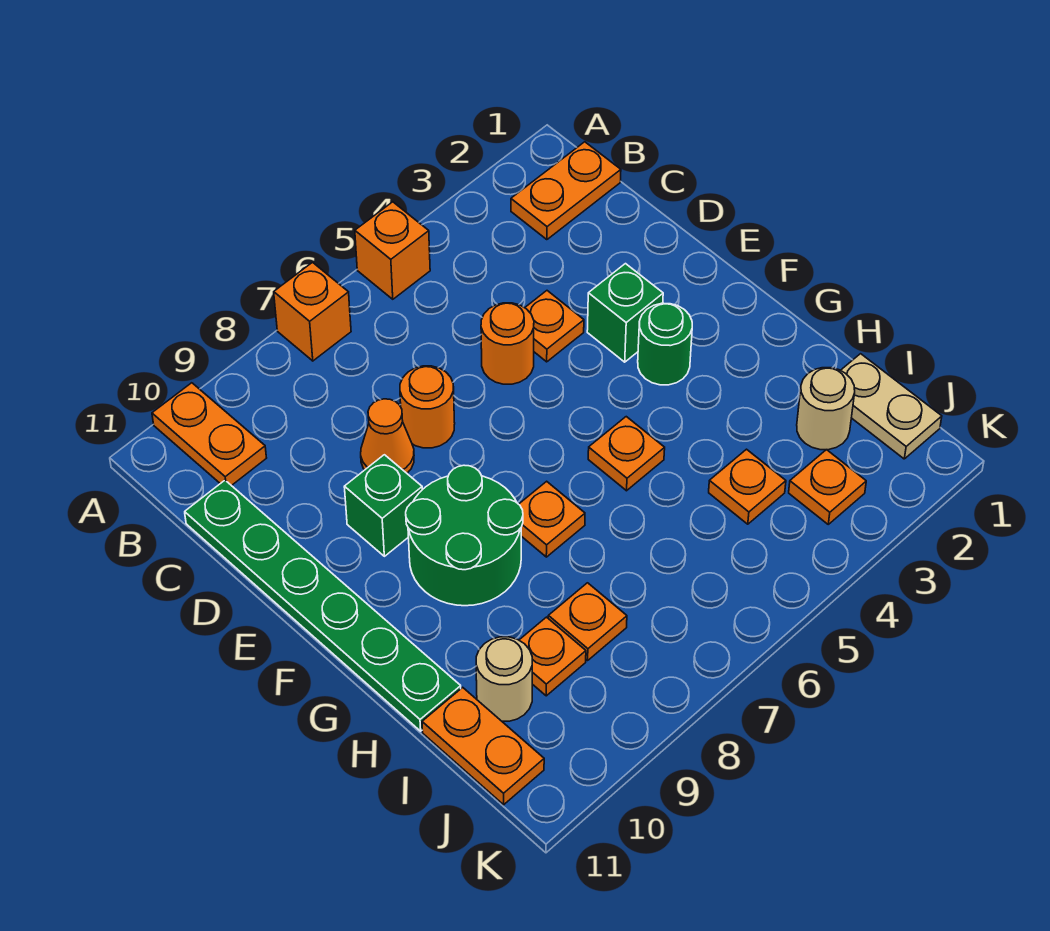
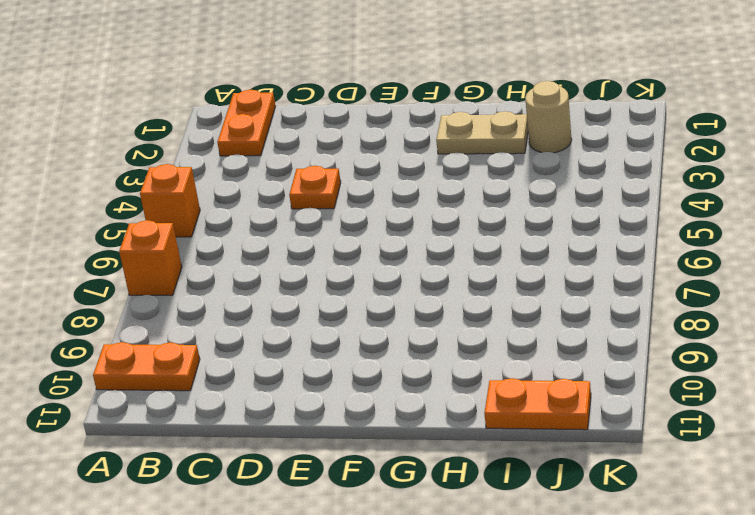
tan 1x2 plate [436,111,528,154] -> tan 1x2 plate moved to [841,354,942,459]
none -> green 1x6 plate [185,480,461,731]
none -> orange 1x1 round brick [481,303,534,384]
none -> orange 1x1 round brick [400,366,455,448]

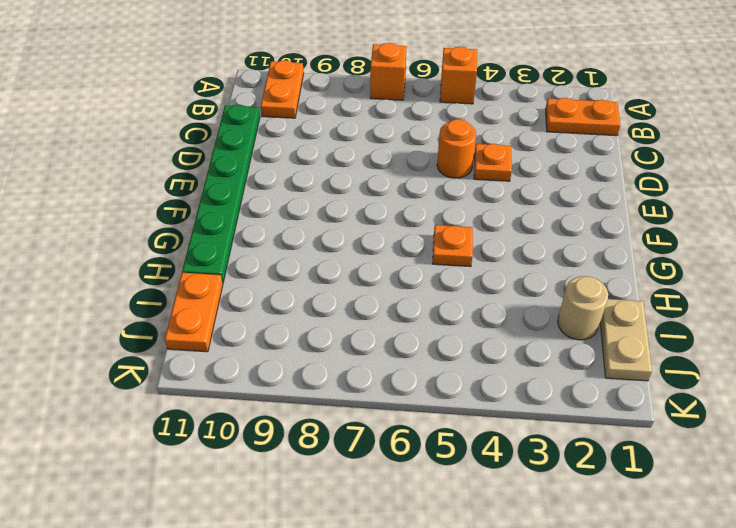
none -> orange 1x1 round brick [400,366,455,448]
none -> orange 1x1 cone [361,399,414,473]
none -> green 1x1 brick [587,264,663,362]

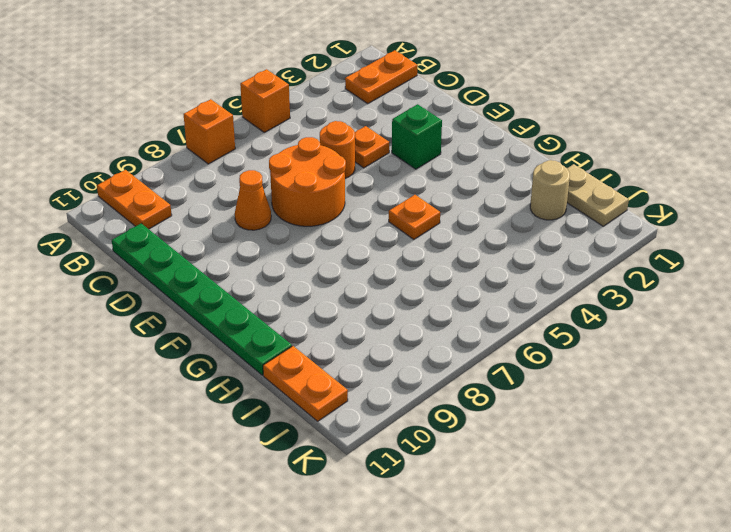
orange 2x2 round brick [269,137,346,226] -> orange 1x1 round brick [400,366,455,448]
none -> green 1x1 brick [344,455,422,556]
none -> green 1x1 round brick [638,303,692,385]
none -> green 2x2 round brick [406,465,523,606]

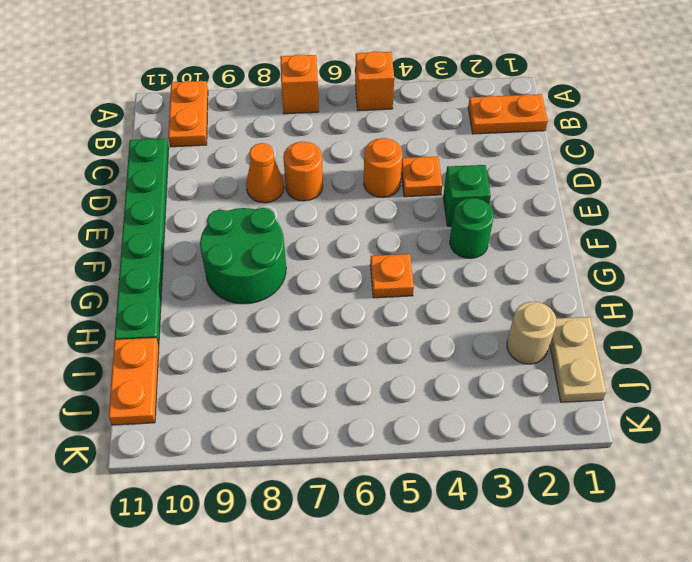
none -> green 1x1 brick [344,455,422,556]
none -> orange 1x1 plate [519,481,585,557]
none -> orange 1x1 plate [709,449,786,524]

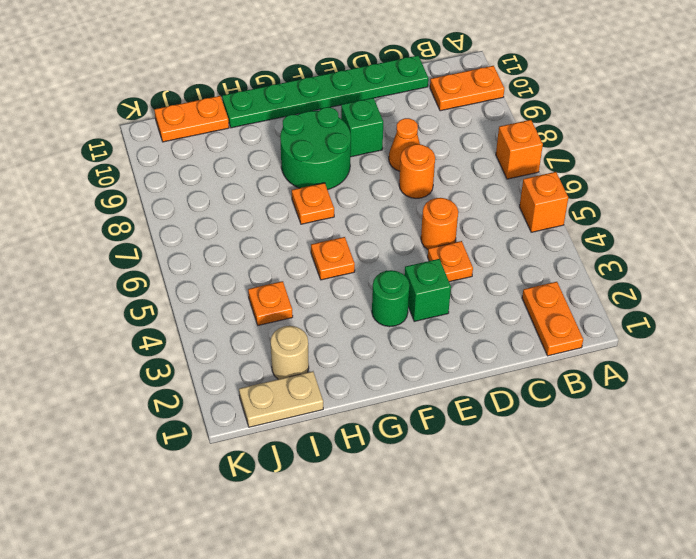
none -> orange 1x1 plate [548,583,627,661]
none -> orange 1x1 plate [519,617,586,696]
none -> tan 1x1 round brick [476,637,532,721]

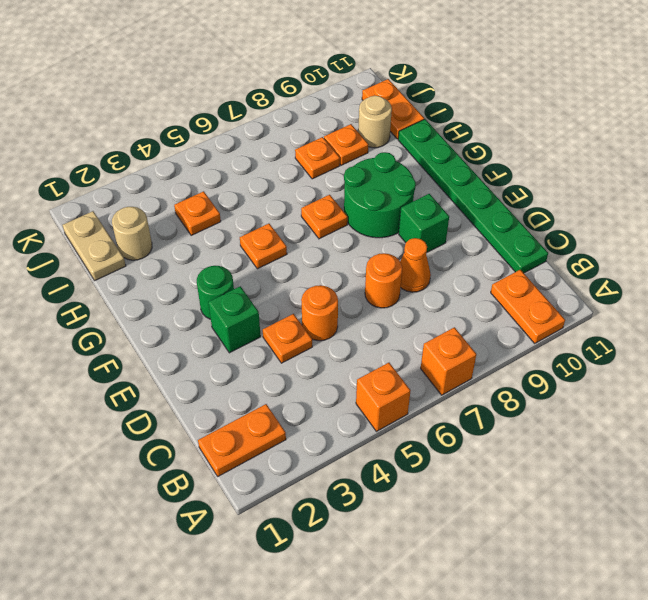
none -> orange 1x1 plate [789,450,866,524]

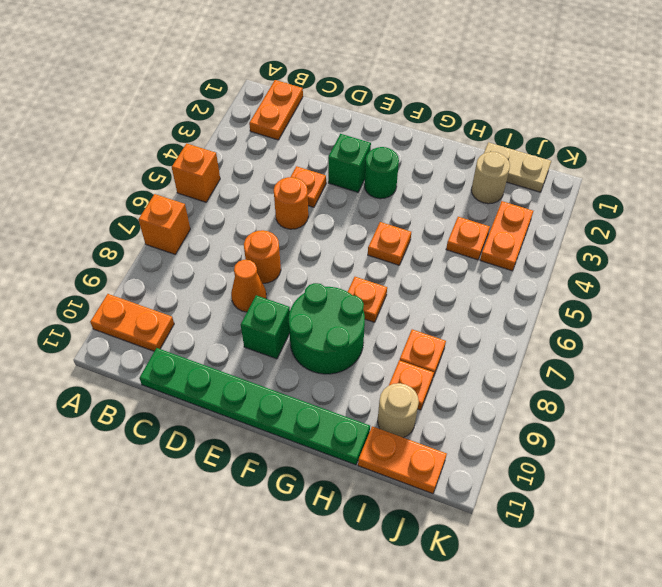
orange 1x2 plate [480,201,533,271] -> orange 1x1 plate [789,450,866,524]

